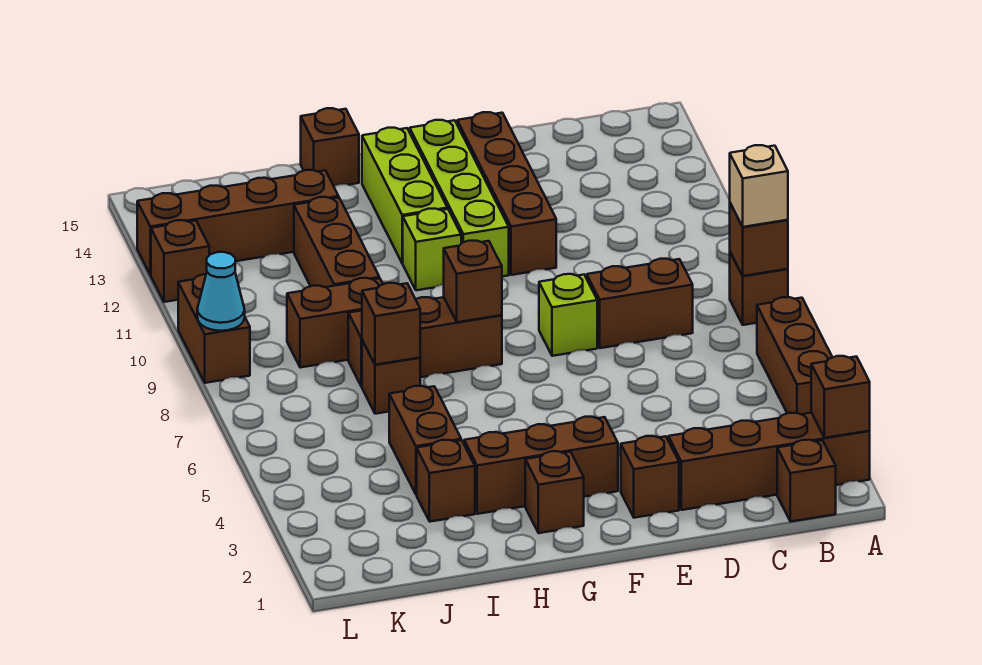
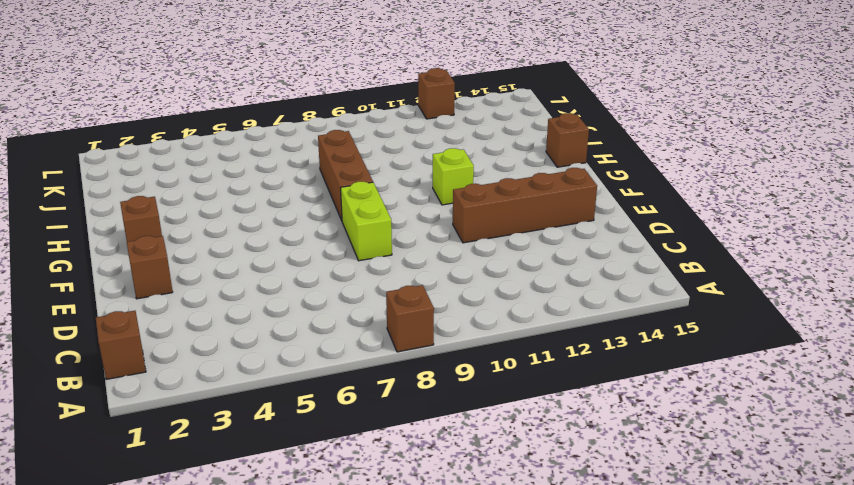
lime 1x2 brick [341,182,392,261] -> lime 1x1 brick [539,274,597,356]
none -> brown 1x4 brick [668,413,870,510]
none -> brown 1x3 brick [757,297,832,414]
none -> brown 1x2 brick [587,259,693,348]

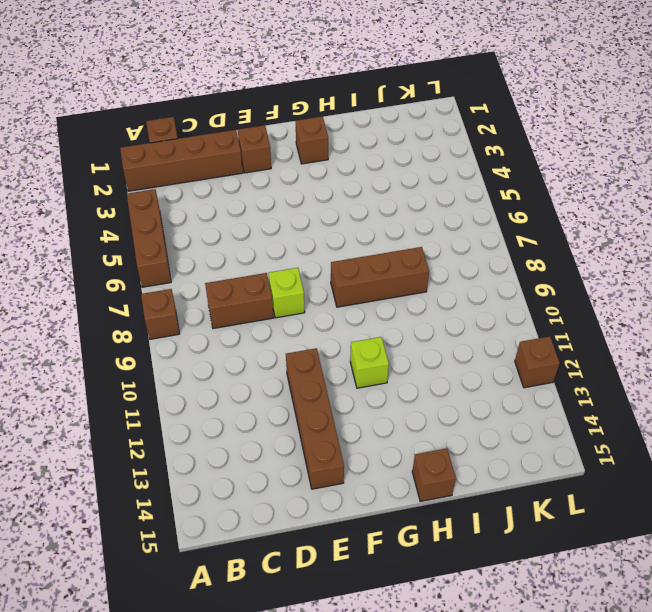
none -> brown 1x3 brick [464,417,618,514]
none -> lime 1x4 brick [410,120,509,276]
none -> lime 1x3 brick [362,128,448,263]

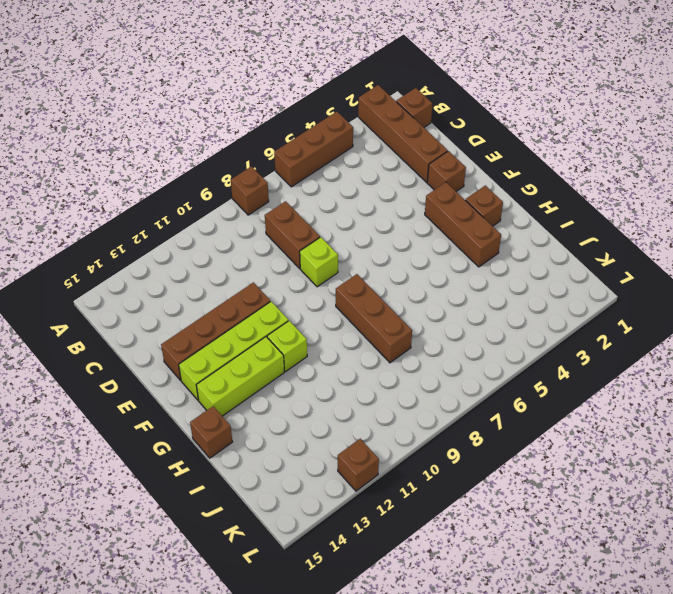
none -> brown 1x1 brick [417,440,475,522]
none -> brown 1x2 brick [389,386,461,495]
none -> brown 1x1 brick [362,340,420,414]

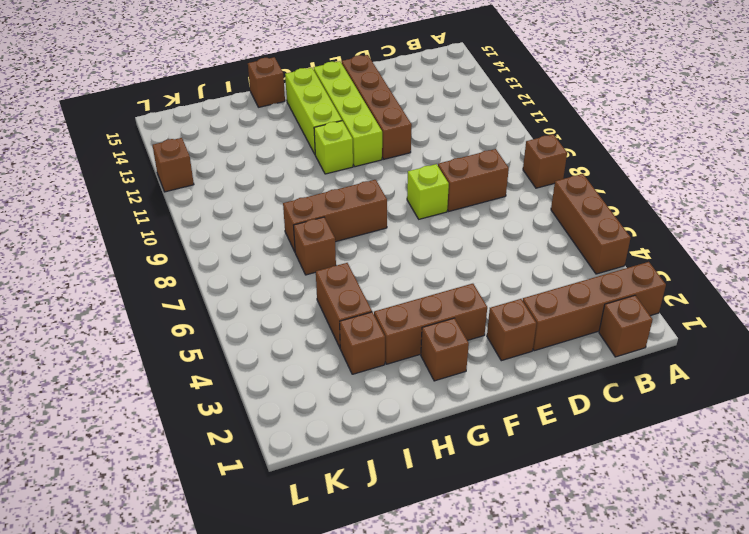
none -> brown 1x2 brick [287,278,383,368]
none -> brown 1x3 brick [294,197,379,287]
none -> brown 1x4 brick [137,170,339,275]

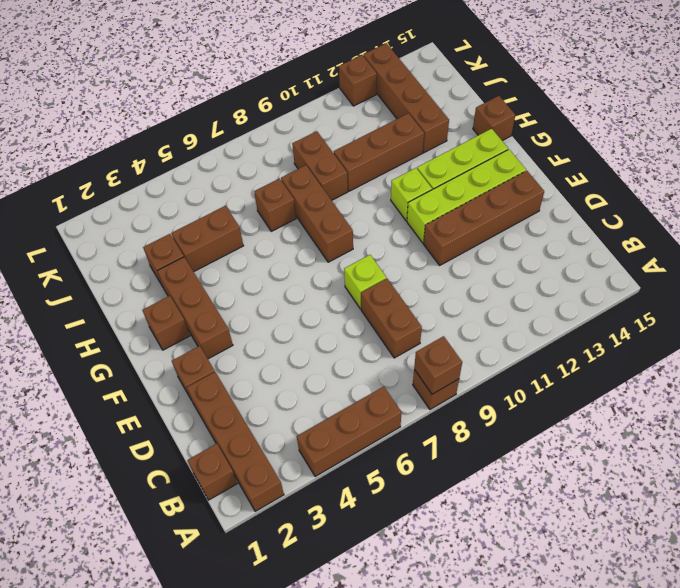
none -> brown 1x2 brick [178,274,250,383]
none -> brown 1x1 brick [811,356,870,438]
none -> brown 1x1 brick [444,241,502,322]

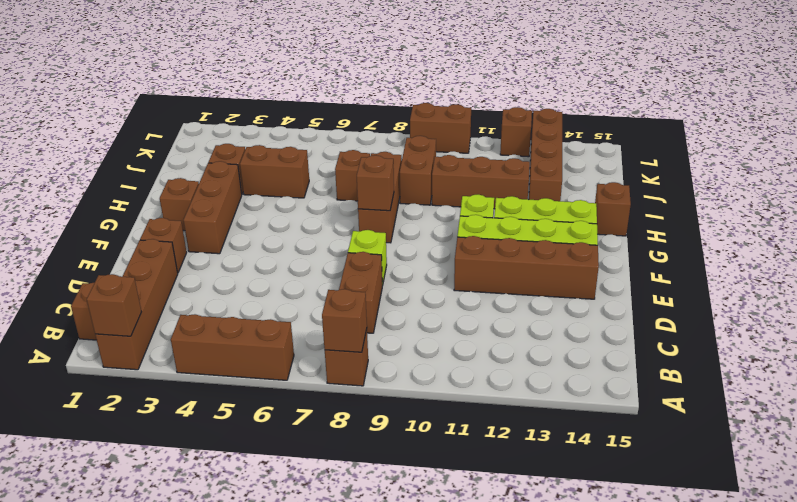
none -> brown 1x1 brick [362,283,420,365]
none -> cyan 1x1 cone [197,252,245,331]
none -> tan 1x1 brick [730,145,788,227]

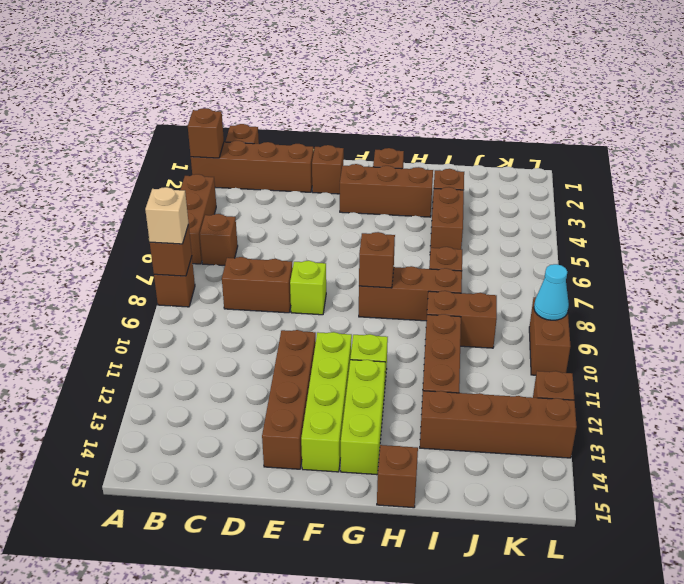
brown 1x1 brick [200,214,238,265] -> brown 1x1 brick moved to [362,283,420,365]

